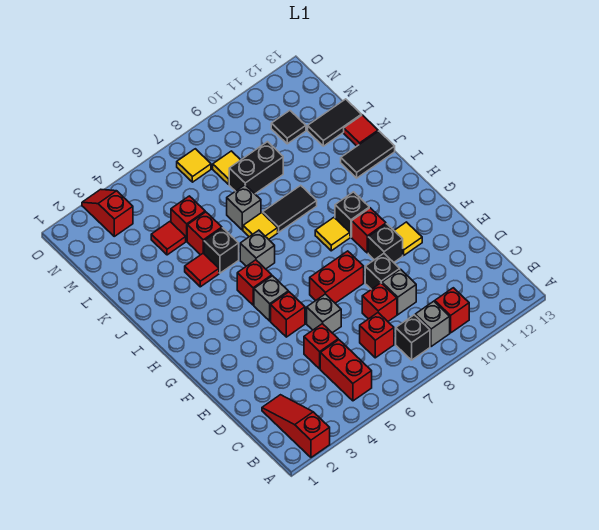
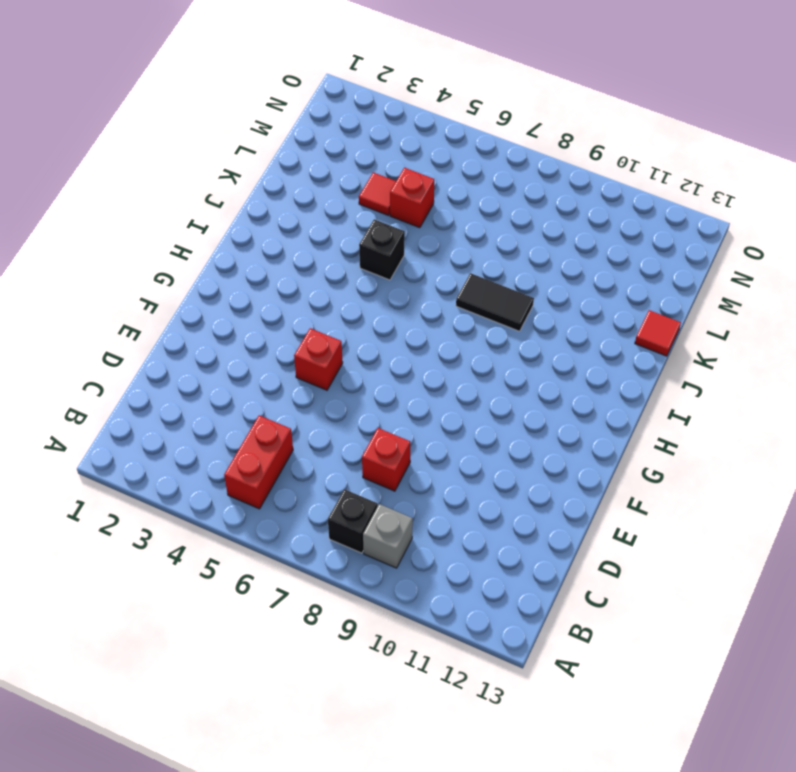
none -> red 1x3 slope [262,395,330,457]
none -> red 1x1 brick [435,288,469,333]
none -> red 1x1 brick [360,313,394,358]
none -> red 1x1 brick [304,324,338,369]

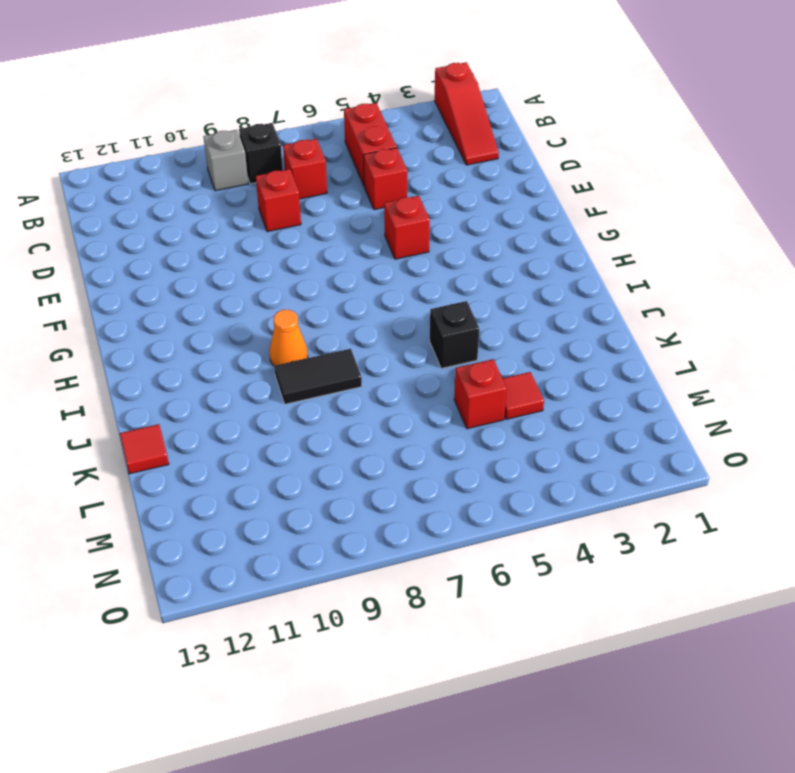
orange 1x1 cone [269,310,308,366] -> none
none -> red 1x1 brick [435,288,469,333]
none -> grey 1x1 brick [382,269,416,315]
none -> grey 1x1 brick [307,294,341,333]
none -> black 1x1 brick [365,254,400,289]

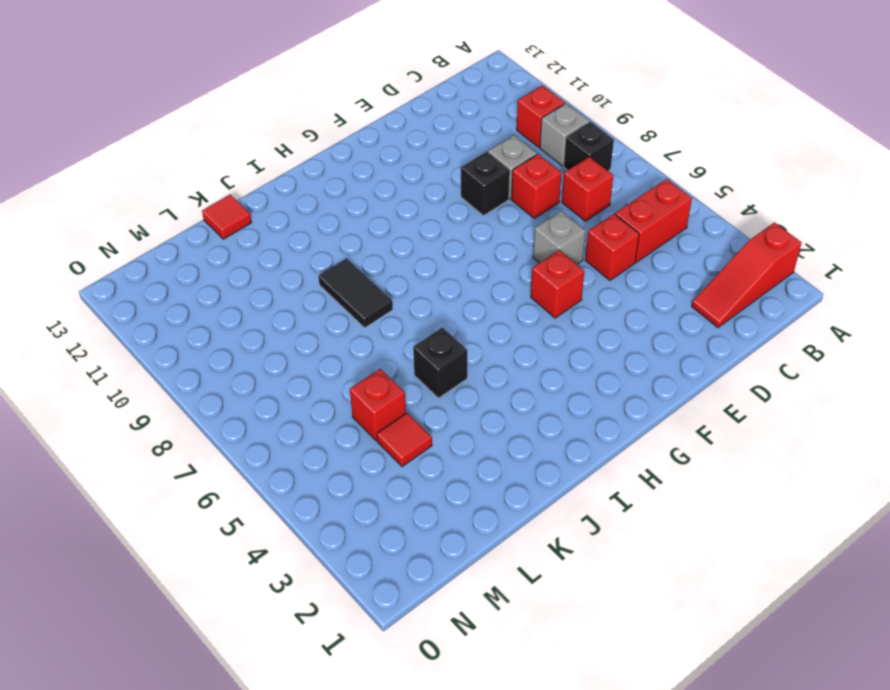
none -> red 1x2 brick [310,251,364,303]
none -> black 1x1 brick [368,224,403,262]
none -> yellow 1x1 tile [394,222,422,255]
none -> grey 1x1 brick [254,276,288,321]

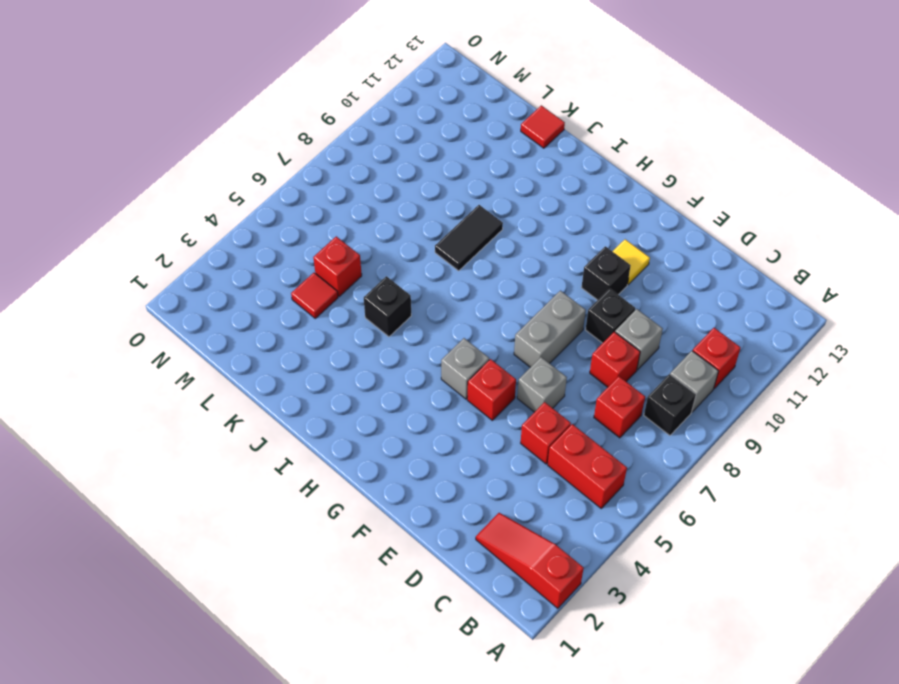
grey 1x2 brick [514,291,586,367] -> red 1x2 brick [310,251,364,303]
none -> red 1x1 brick [352,208,386,253]
none -> red 1x1 brick [237,260,272,305]
none -> yellow 1x1 tile [315,218,350,251]
none -> black 1x1 brick [335,192,369,237]

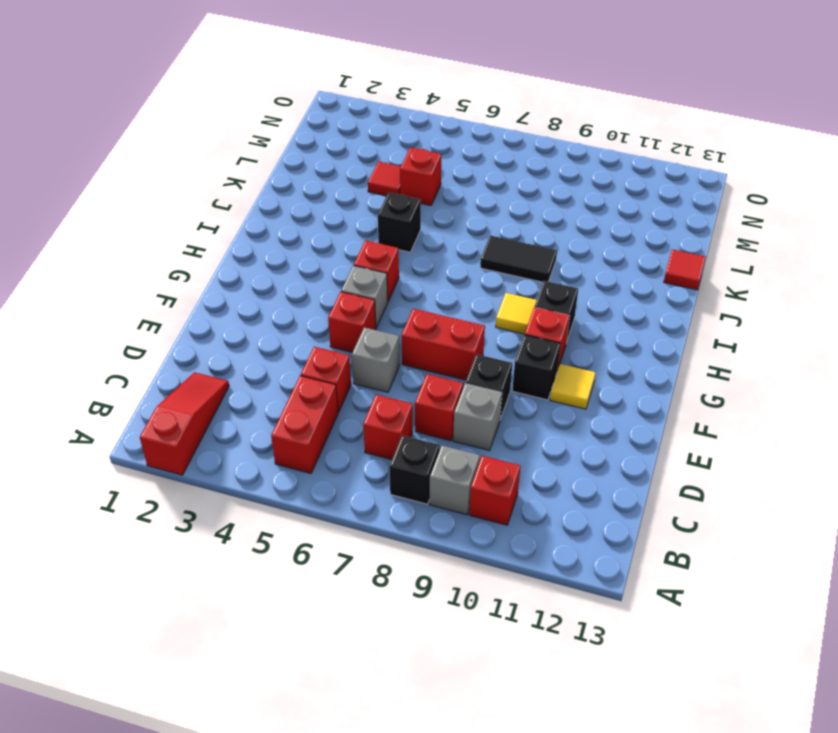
none -> grey 1x1 brick [240,230,275,269]
none -> red 1x1 tile [185,254,219,287]
none -> yellow 1x1 tile [243,213,278,239]
none -> black 1x2 tile [341,131,395,178]

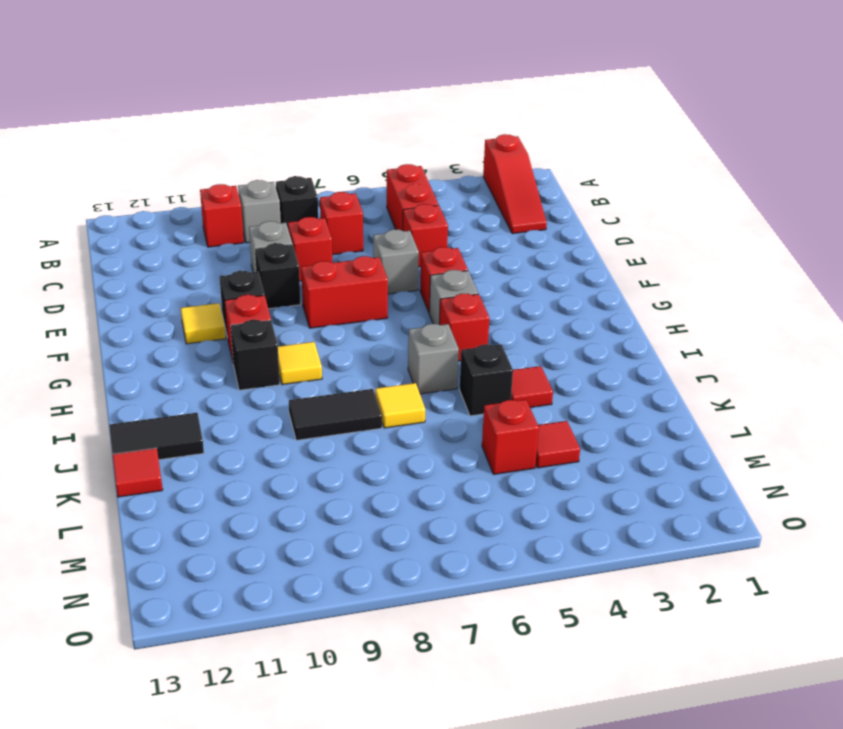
none -> red 1x1 brick [187,212,222,255]
none -> grey 1x1 brick [227,185,261,230]
none -> black 1x2 brick [229,142,283,194]
none -> black 1x2 tile [308,99,362,146]

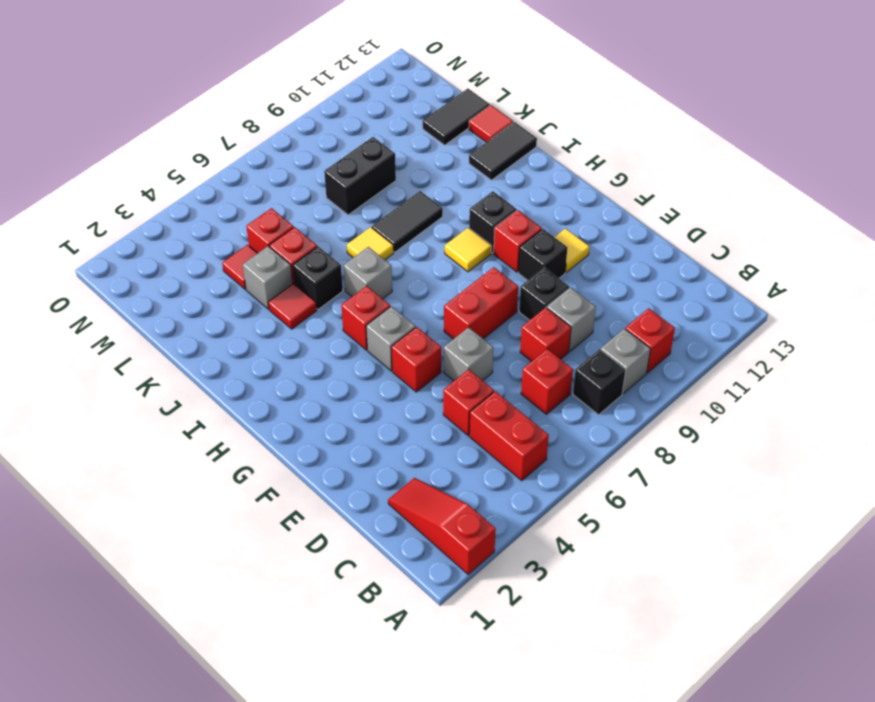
grey 1x1 brick [243,246,293,309] -> grey 1x1 brick moved to [227,185,261,230]
none -> yellow 1x1 tile [213,151,240,184]
none -> black 1x1 tile [271,111,306,144]
none -> red 1x2 slope [82,189,133,236]
none -> yellow 1x1 tile [177,149,211,182]

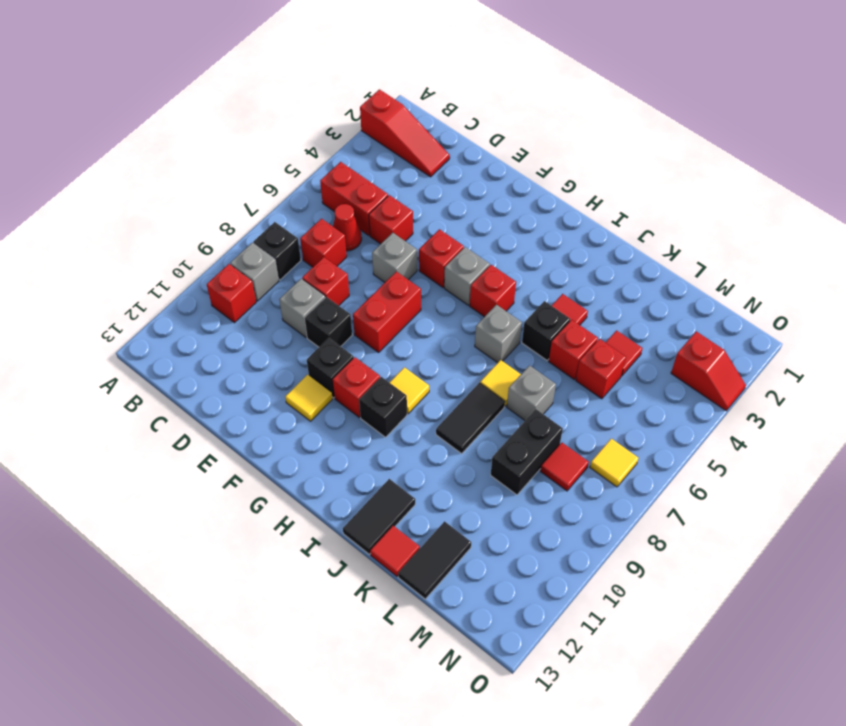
red 1x1 cone [333,204,362,251] -> none
red 1x1 tile [540,443,589,491] -> yellow 1x1 tile [213,151,240,184]
none -> black 1x1 tile [271,111,306,144]

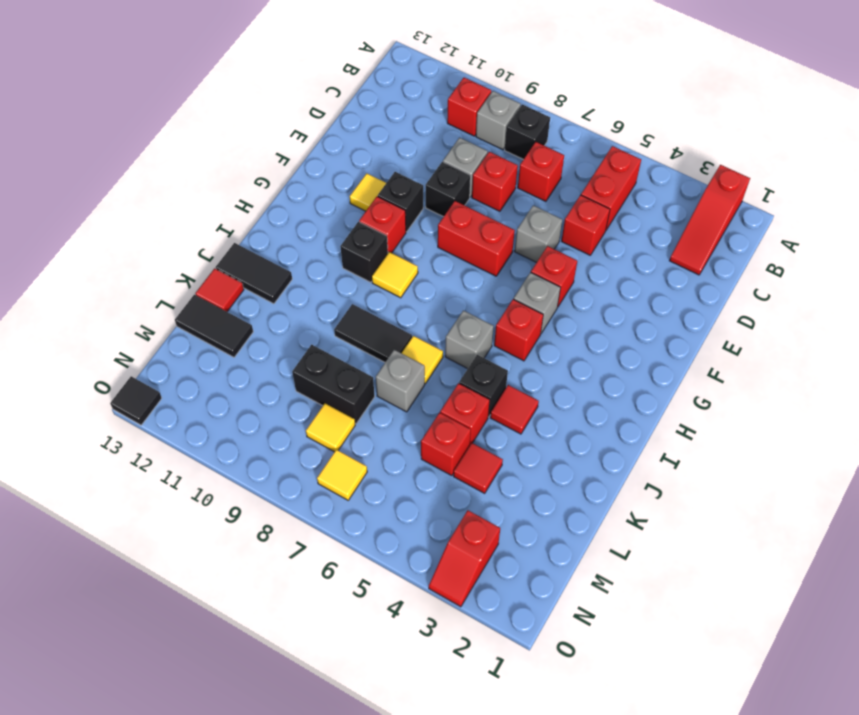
black 1x1 tile [110,376,162,425] -> black 1x1 tile moved to [271,111,306,144]

